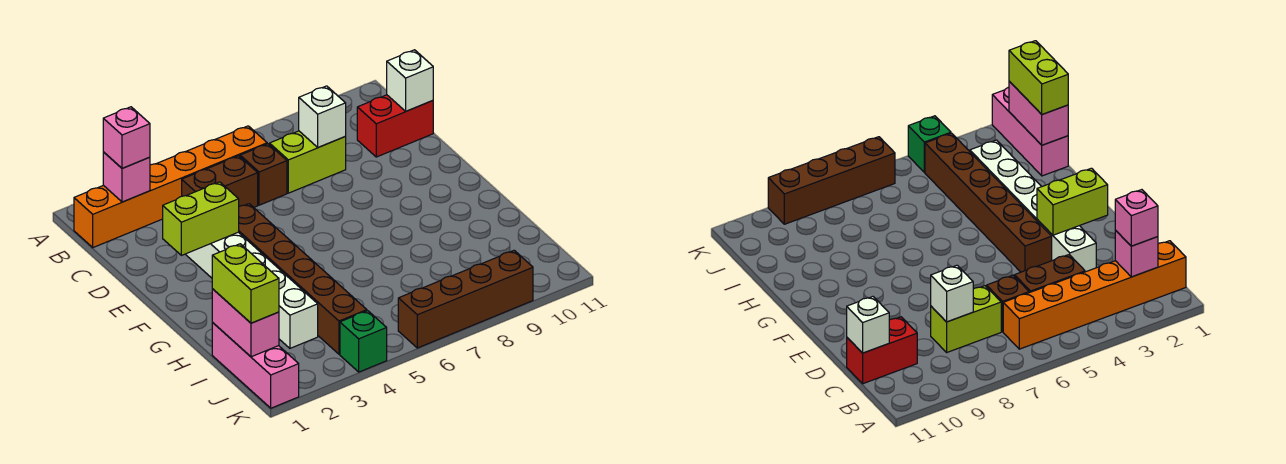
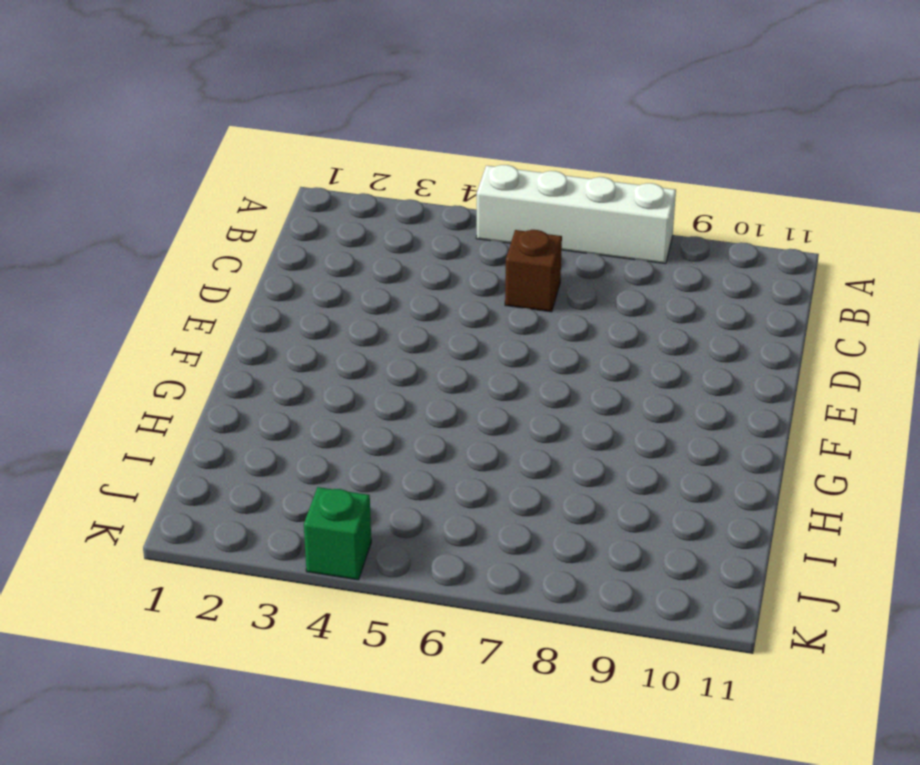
white 1x4 brick [476,165,676,264] -> none
none -> orange 1x6 brick [74,126,267,248]
none -> brown 1x2 brick [182,156,258,207]
none -> lime 1x2 brick [270,131,346,193]

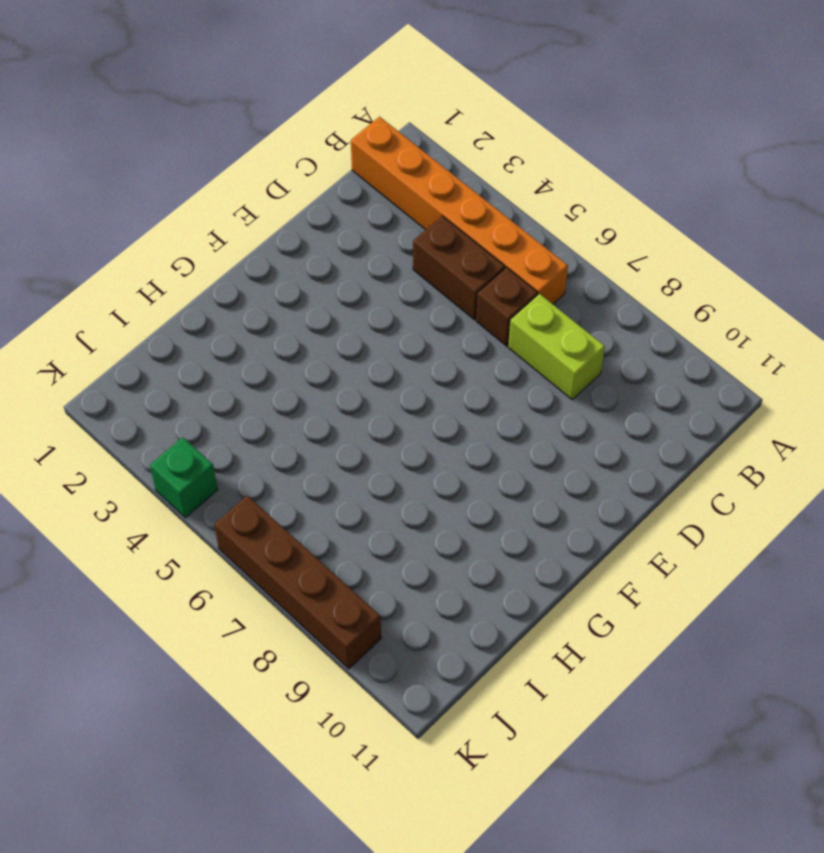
none -> red 1x2 brick [357,95,433,157]
none -> white 1x6 brick [186,232,318,348]
none -> brown 1x6 brick [239,204,367,354]

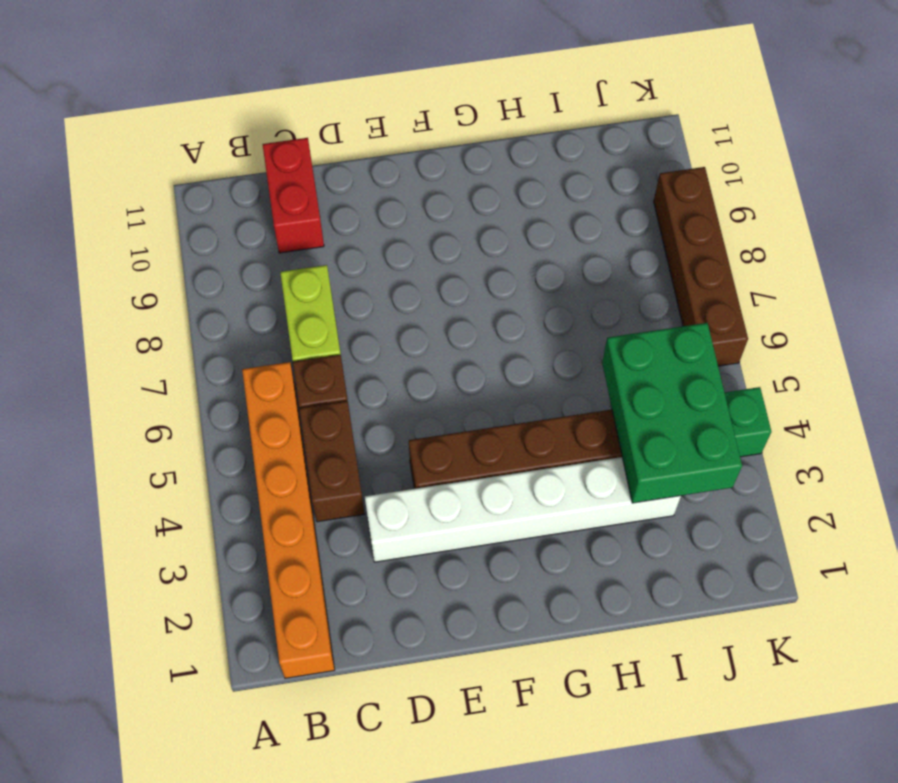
green 2x3 brick [602,323,742,503] -> none
none -> pink 1x3 brick [212,323,299,408]
none -> pink 1x1 brick [103,152,150,202]
none -> white 1x1 brick [299,86,346,147]

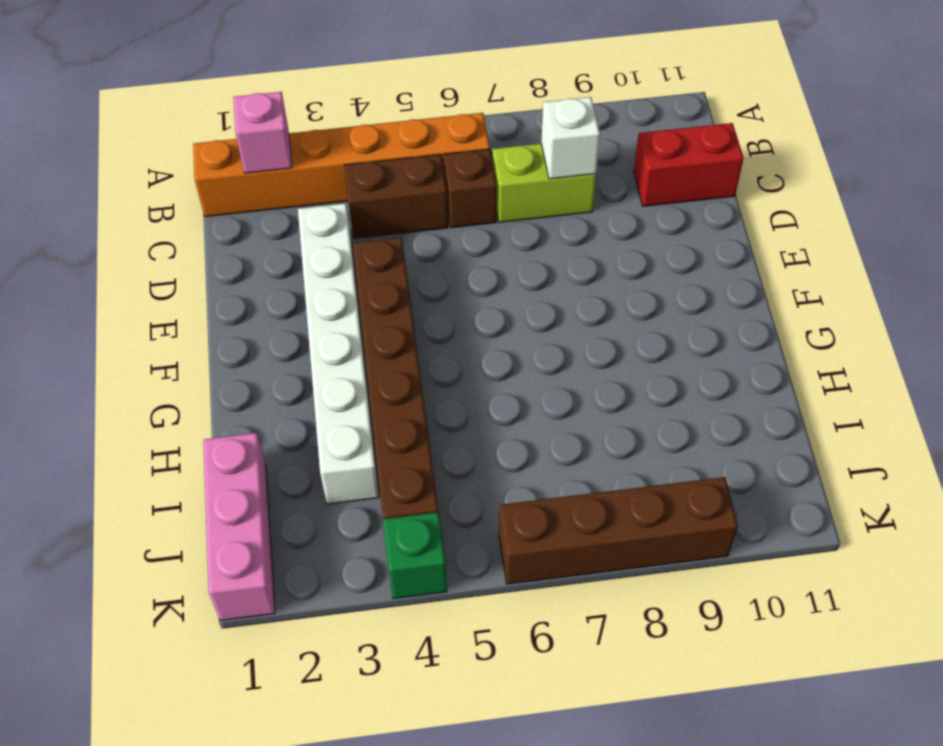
none -> white 1x1 brick [387,50,433,111]
none -> lime 1x2 brick [163,182,239,255]
none -> pink 1x2 brick [212,289,279,357]

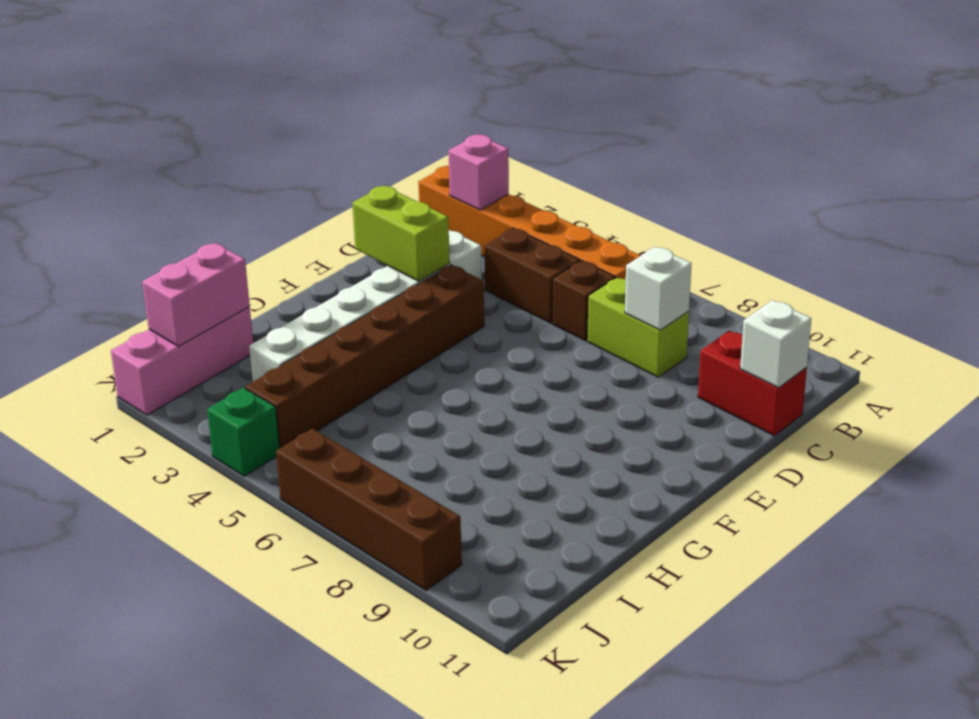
none -> pink 1x1 brick [103,107,150,168]
none -> lime 1x2 brick [212,244,279,323]

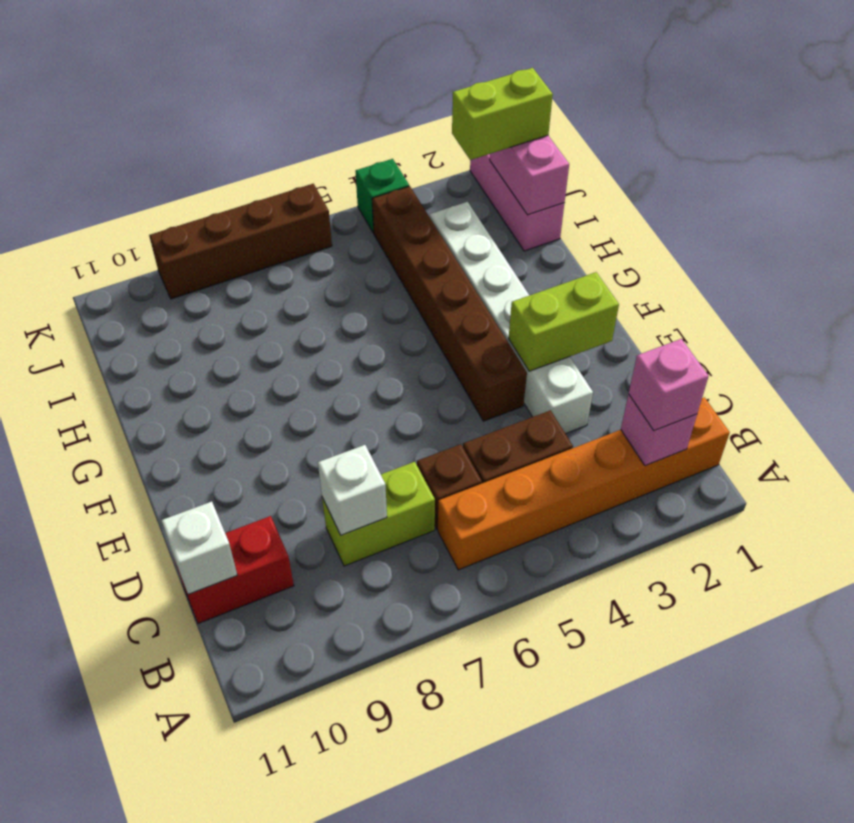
lime 1x2 brick [452,68,553,160] -> lime 1x2 brick turned to [212,244,279,323]

